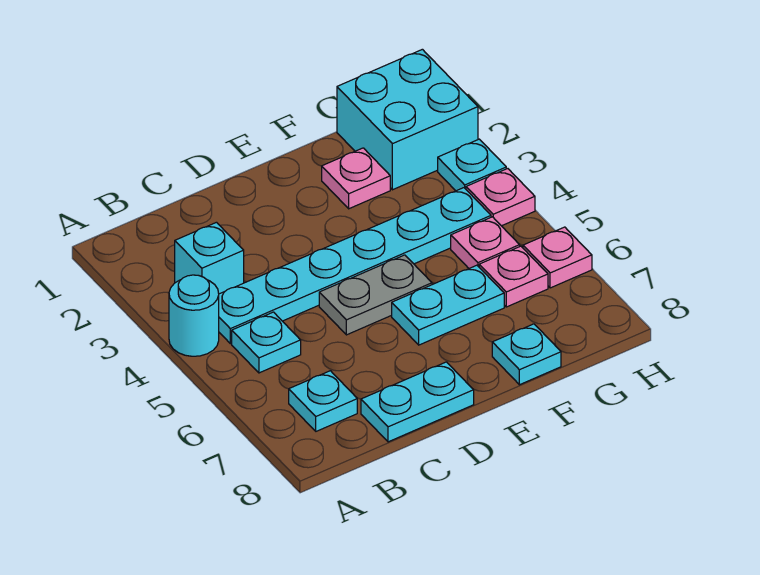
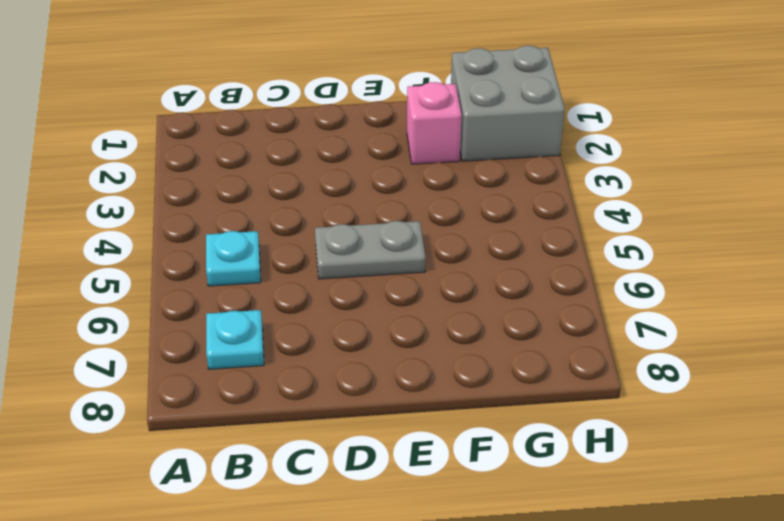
pink 1x1 brick [407,82,462,164] -> pink 1x1 plate [322,148,390,209]
grey 2x2 brick [451,46,565,161] -> cyan 2x2 brick [337,49,478,190]
none -> cyan 1x1 round brick [169,275,219,356]
none -> cyan 1x1 brick [175,222,244,294]
none -> cyan 1x6 plate [219,188,491,344]

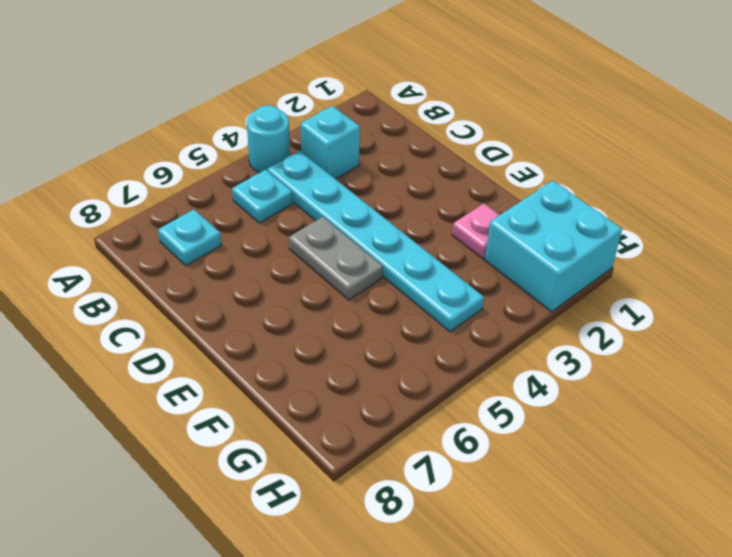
none -> cyan 1x2 plate [361,362,474,442]
none -> cyan 1x2 plate [392,265,504,345]
none -> cyan 1x1 plate [492,324,561,385]

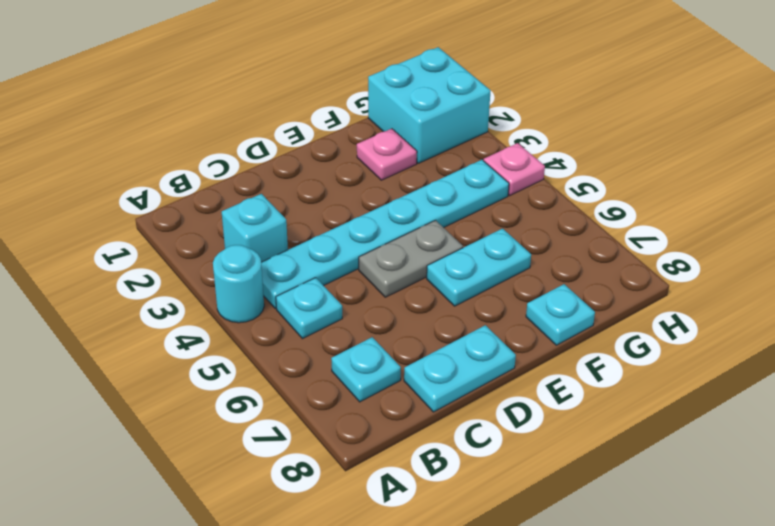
none -> pink 1x1 plate [451,217,520,268]
none -> pink 1x1 plate [479,246,548,307]
none -> cyan 1x1 plate [438,139,506,191]

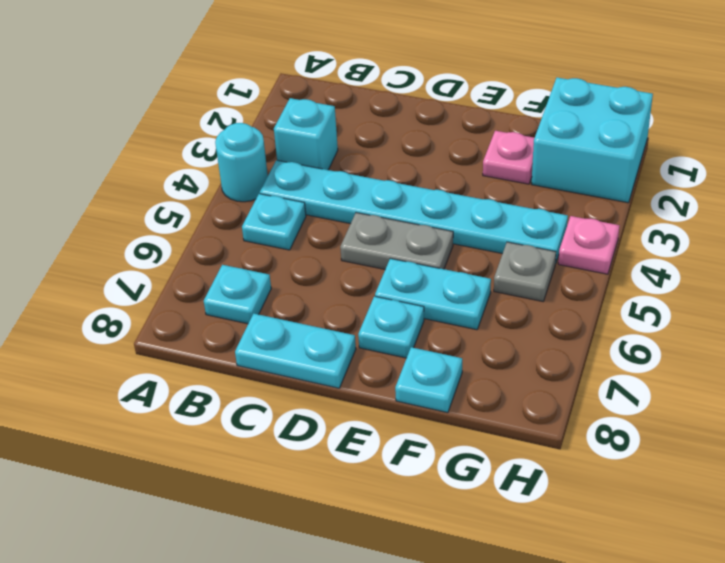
cyan 1x1 plate [358,296,424,358] -> cyan 1x1 plate moved to [438,139,506,191]
grey 1x1 plate [494,242,556,301] -> pink 1x1 plate [451,217,520,268]
none -> pink 1x1 plate [479,246,548,307]
none -> pink 1x1 plate [523,227,592,288]

